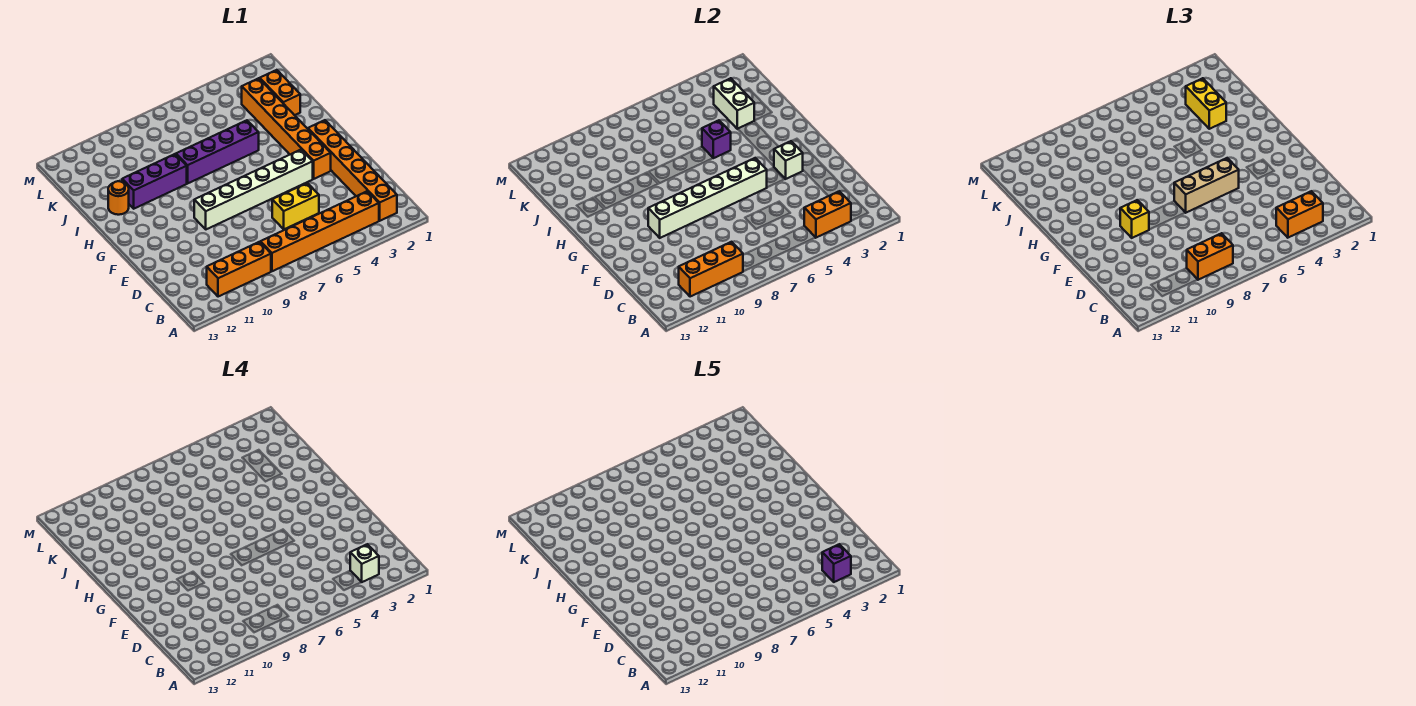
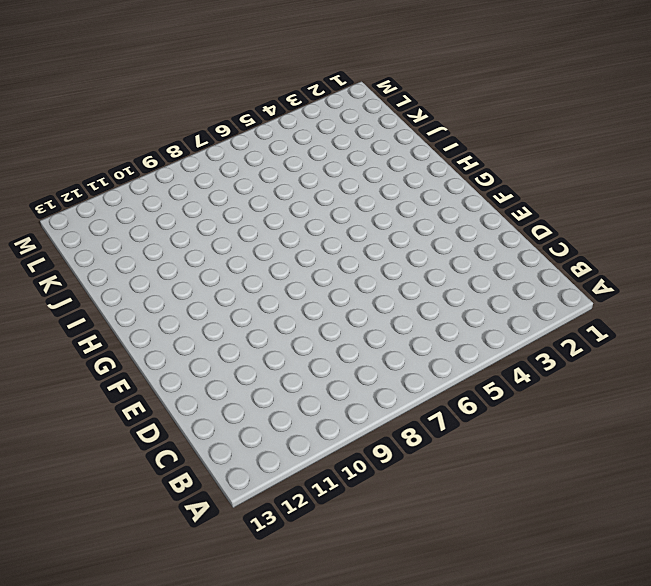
none -> orange 1x6 brick [308,120,397,221]
none -> orange 1x6 brick [261,191,379,271]
none -> orange 1x3 brick [207,242,271,297]

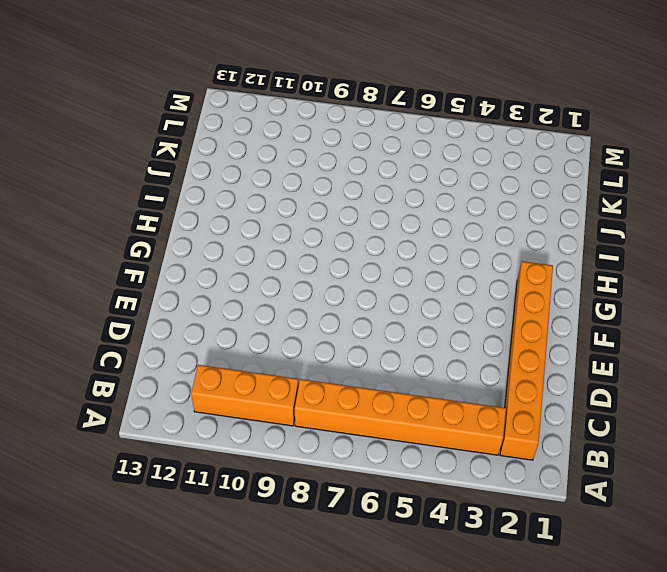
none -> yellow 1x2 brick [272,183,319,229]
none -> orange 1x6 brick [242,78,331,179]
none -> white 1x6 brick [194,150,313,229]

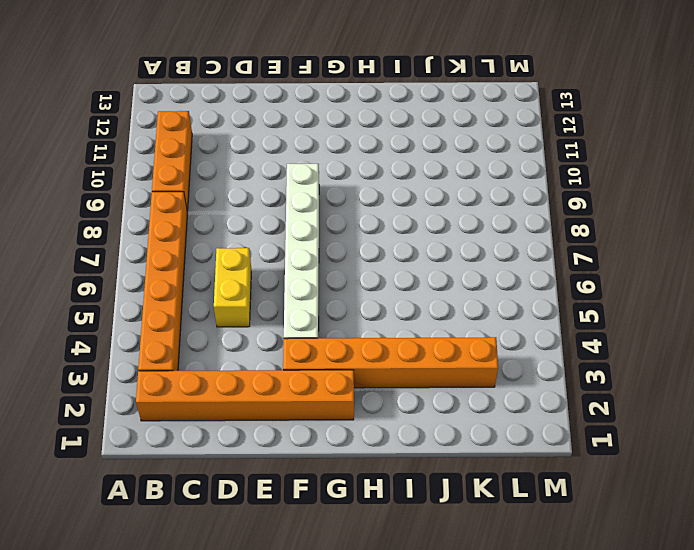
none -> purple 1x4 brick [176,120,259,183]
none -> purple 1x3 brick [122,154,187,209]
none -> orange 1x1 round brick [108,181,129,215]

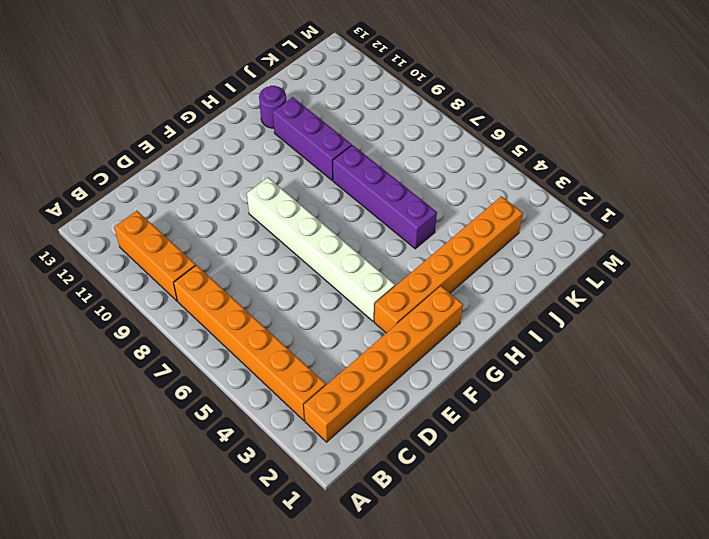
purple 1x1 round brick [259,86,286,128] -> orange 1x1 round brick [108,181,129,215]
none -> yellow 1x2 brick [272,183,319,229]
none -> orange 1x2 brick [259,70,300,115]
none -> orange 1x2 brick [804,191,851,238]

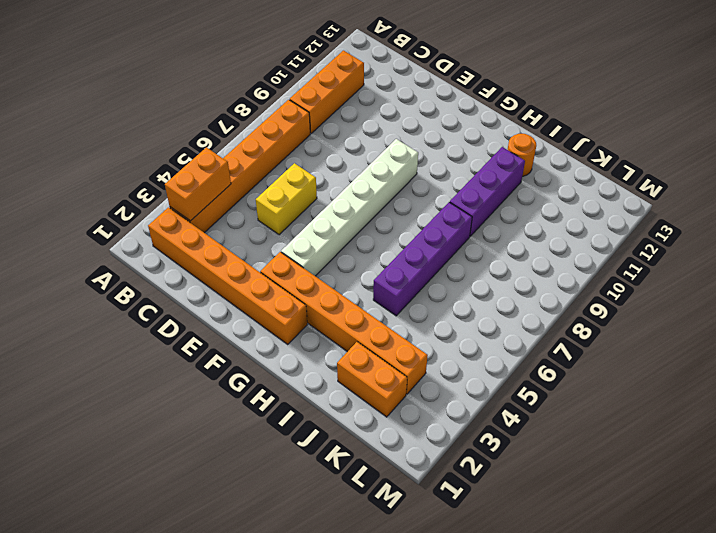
none -> orange 1x3 brick [679,242,743,297]
none -> white 1x1 brick [774,141,803,179]
none -> white 1x6 brick [648,158,767,238]

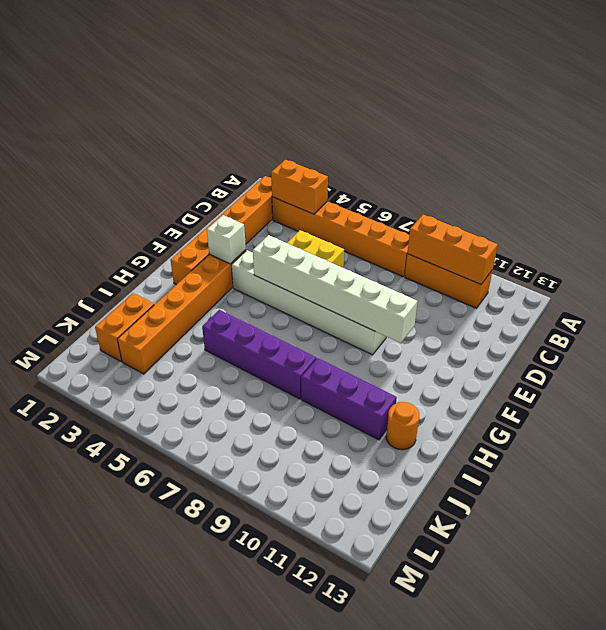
none -> purple 1x1 brick [702,120,731,158]
none -> white 1x2 brick [714,78,754,129]
none -> orange 1x2 brick [1276,191,1323,238]

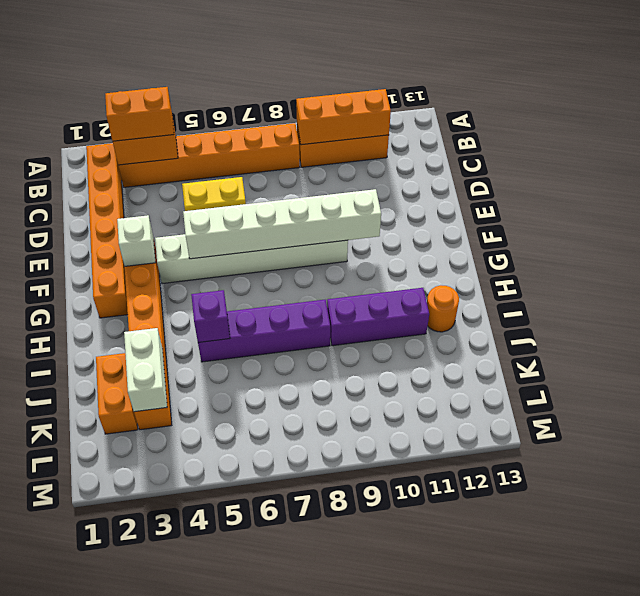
none -> orange 1x2 brick [1187,233,1233,280]
none -> tan 1x3 brick [1174,158,1239,213]
none -> yellow 1x1 brick [1120,200,1149,238]

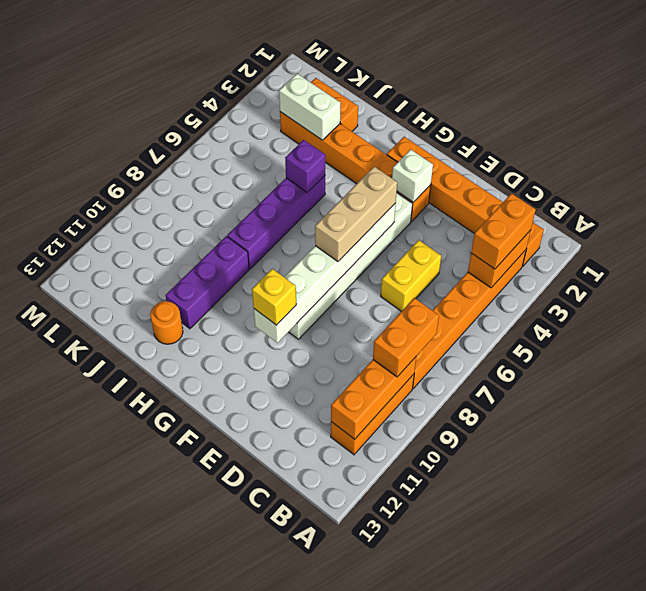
none -> yellow 1x2 brick [1186,78,1226,129]
none -> white 1x1 brick [350,544,379,582]
none -> purple 1x1 brick [822,544,851,582]

